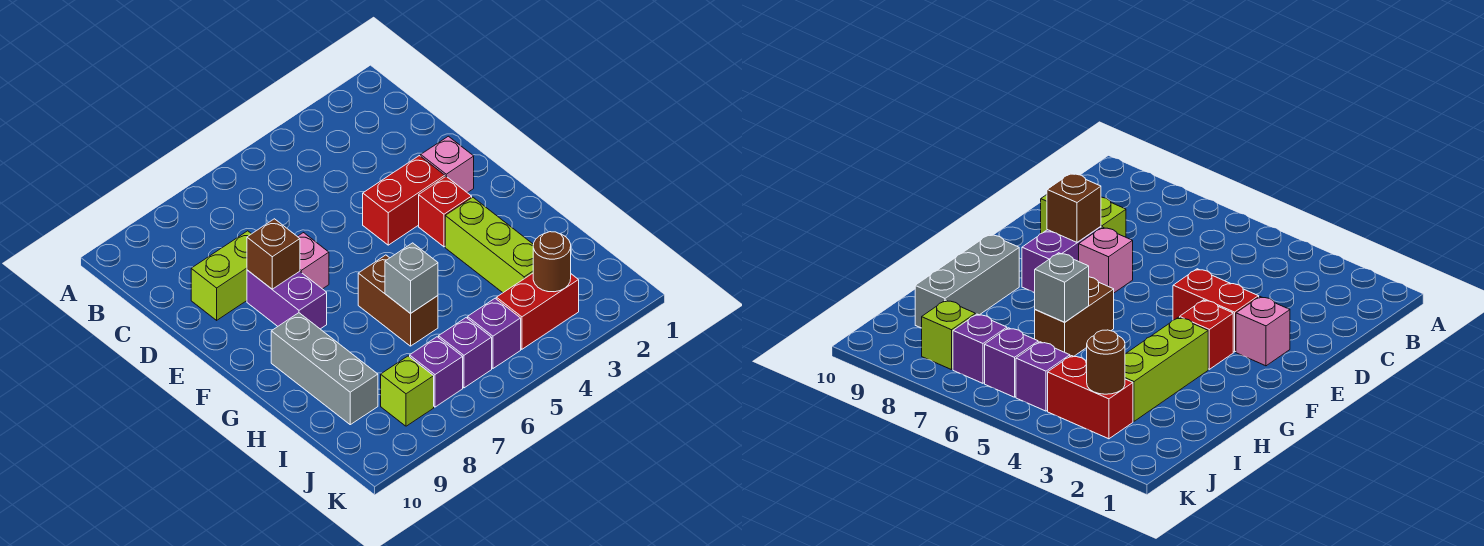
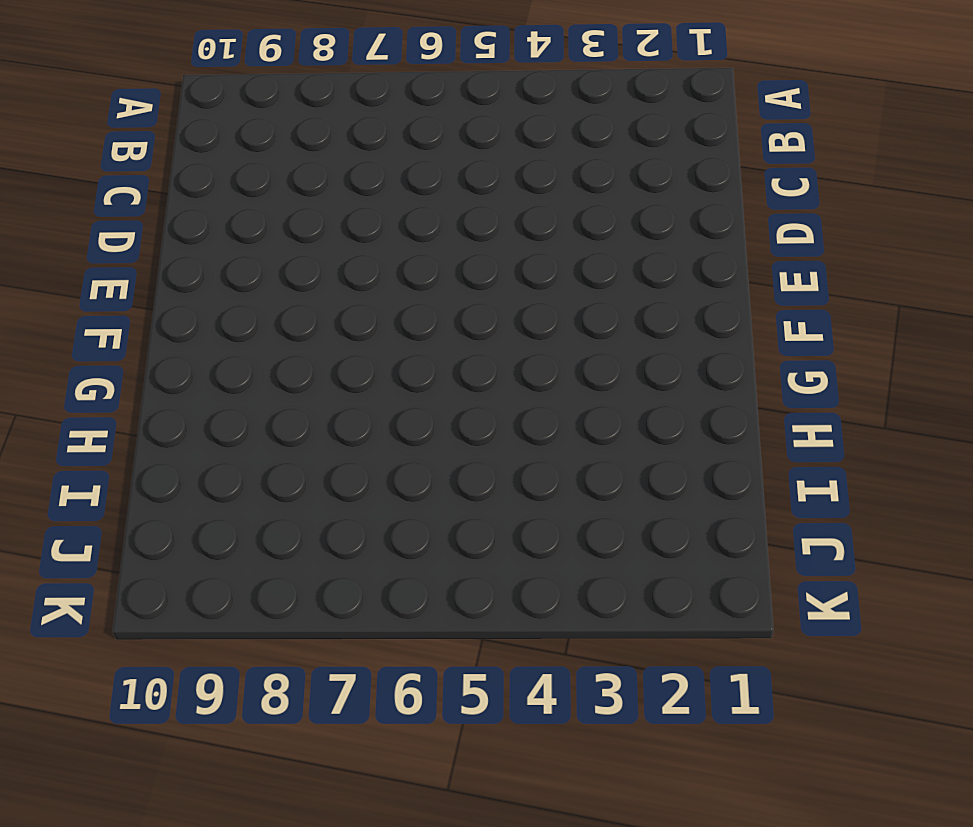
none -> lime 1x2 brick [191,231,251,320]
none -> pink 1x1 brick [421,136,474,193]
none -> red 1x2 brick [363,156,445,245]

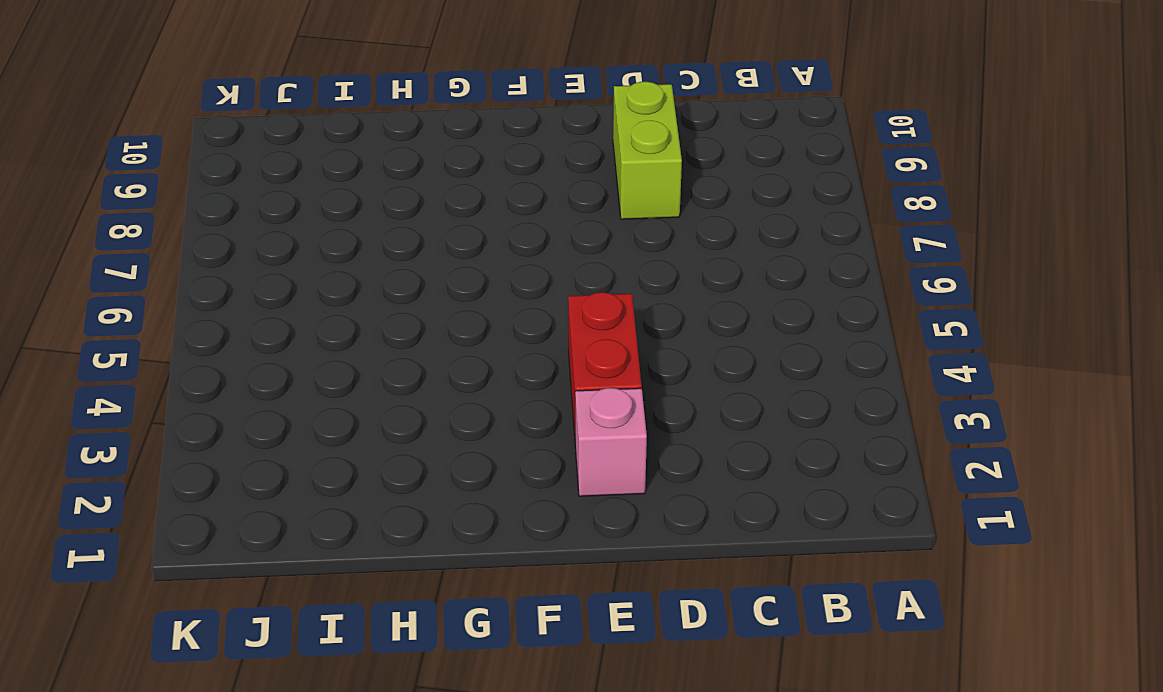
none -> pink 1x1 brick [297,233,329,289]
none -> purple 1x2 brick [247,270,327,329]
none -> red 1x1 brick [419,177,472,247]

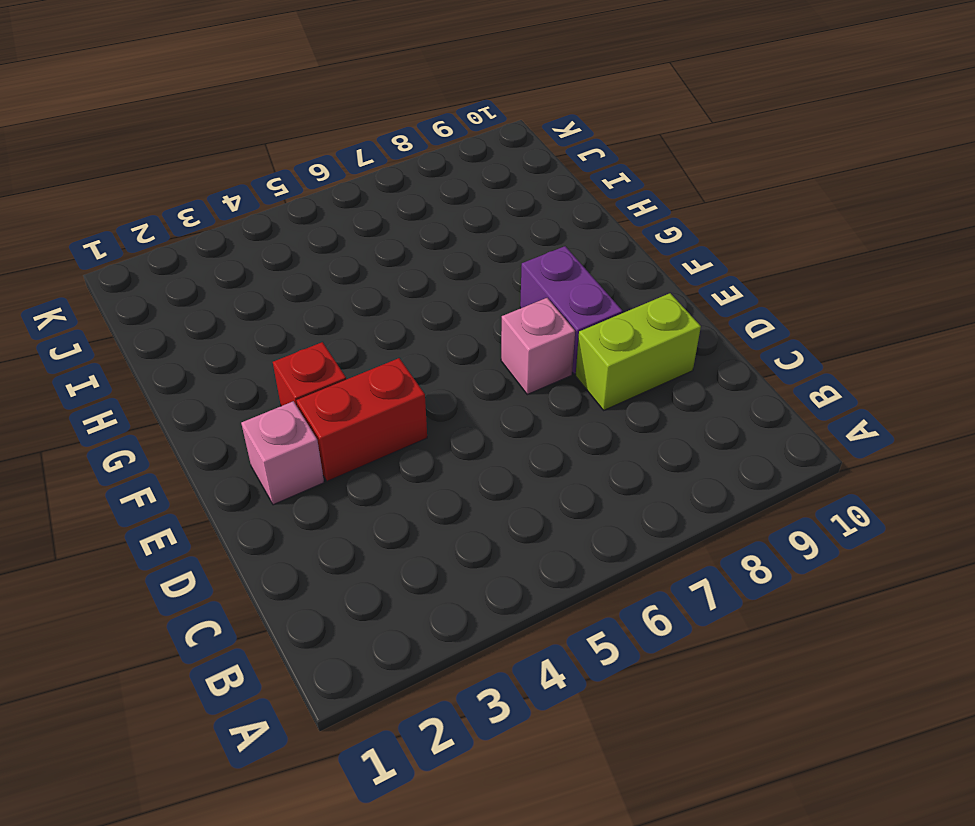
none -> lime 1x3 brick [445,197,534,293]
none -> brown 1x2 brick [358,255,438,346]
none -> grey 1x3 brick [271,313,378,425]

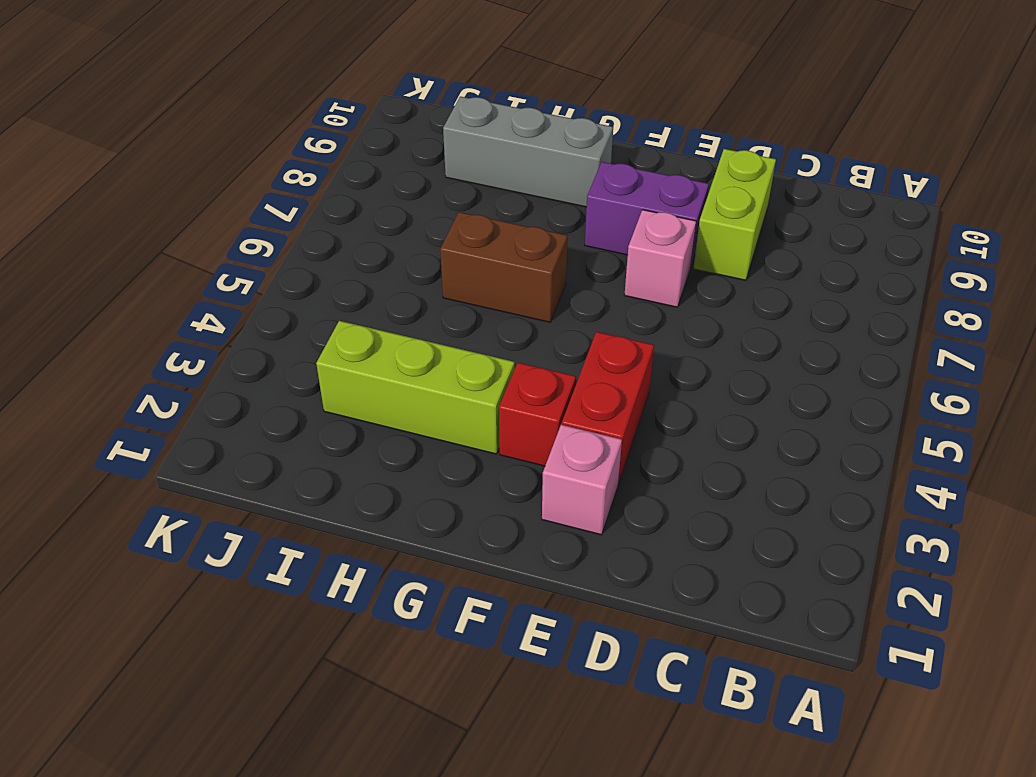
none -> red 1x2 brick [496,273,579,349]
none -> purple 1x1 brick [468,298,521,368]
none -> purple 1x1 brick [439,318,492,388]

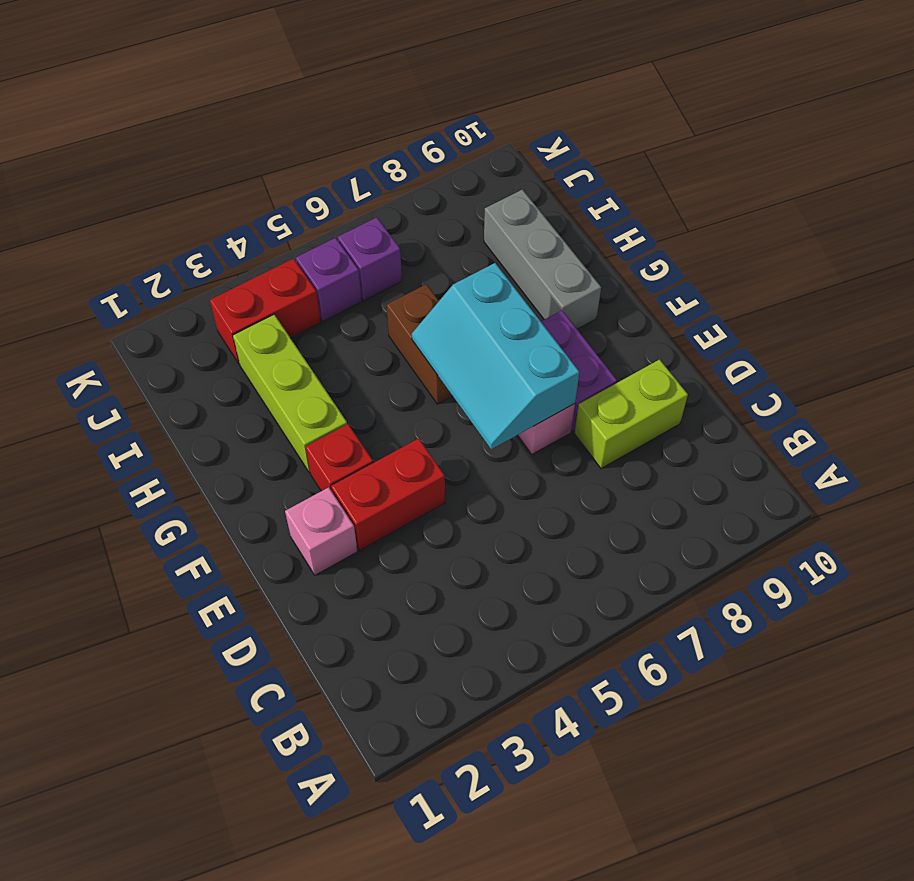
cyan 2x3 slope [412,263,579,449] -> none
none -> purple 1x1 brick [410,337,463,407]
none -> lime 1x1 brick [381,356,434,426]
none -> brown 1x1 brick [247,219,300,289]

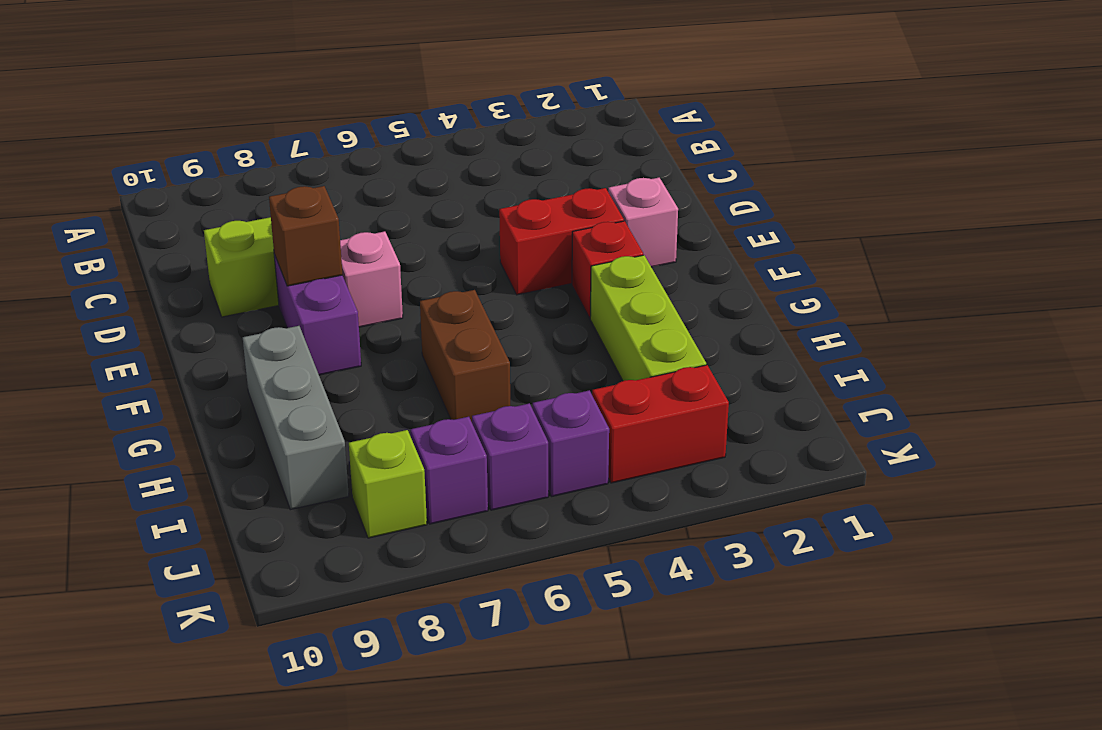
none -> grey 1x1 brick [385,243,438,314]
none -> brown 1x1 round brick [533,232,571,292]

